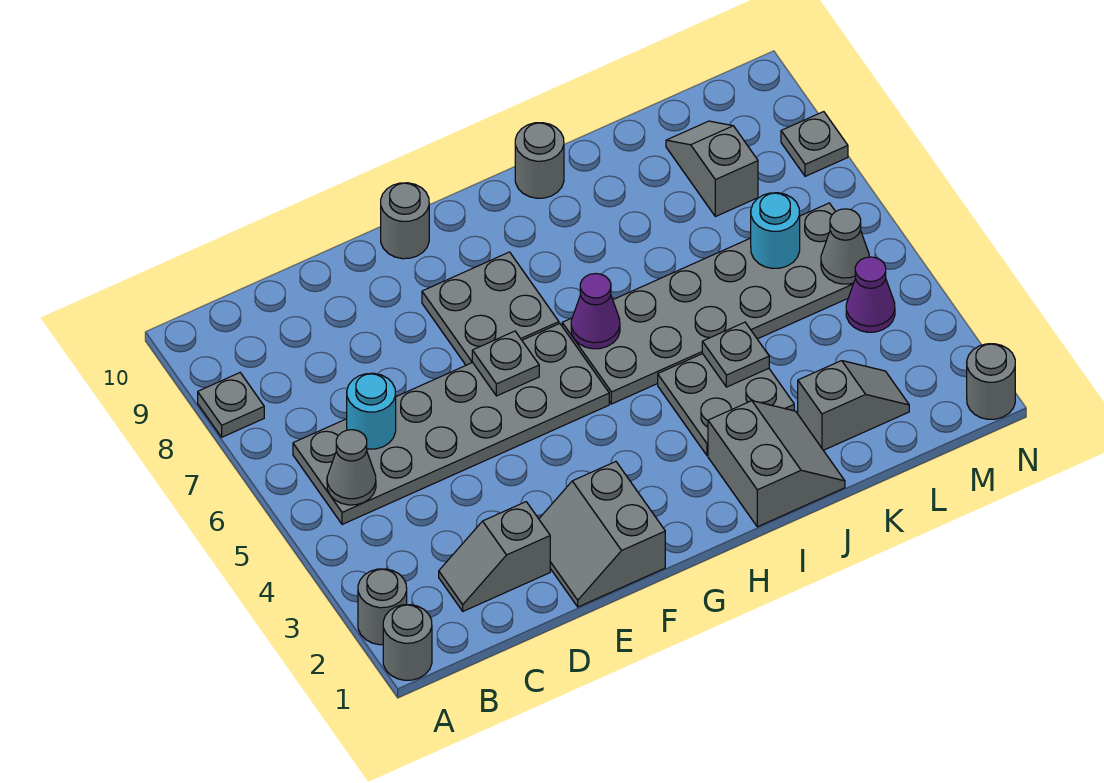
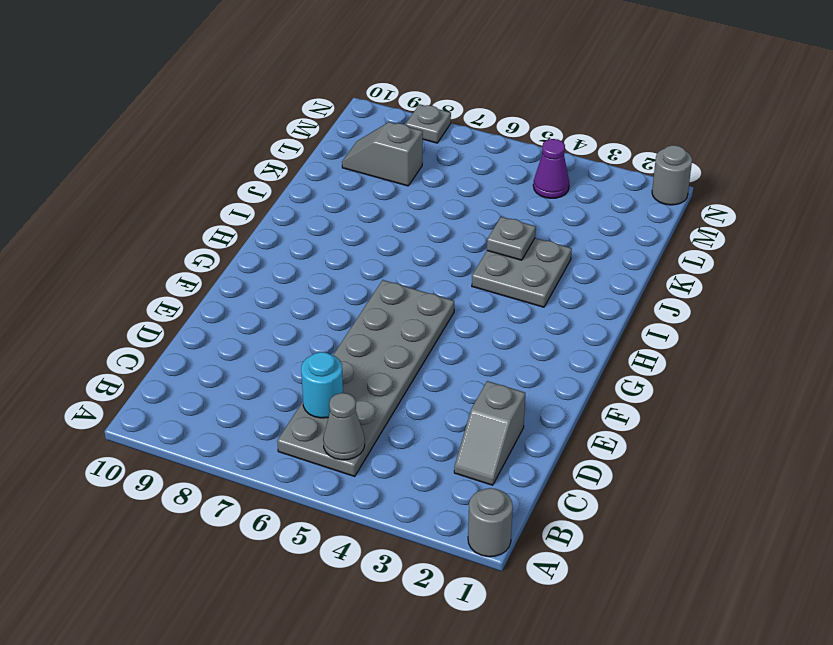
none -> grey 1x1 round brick [358,569,407,645]
none -> grey 1x1 plate [198,373,264,437]
none -> grey 2x2 slope [539,462,665,607]

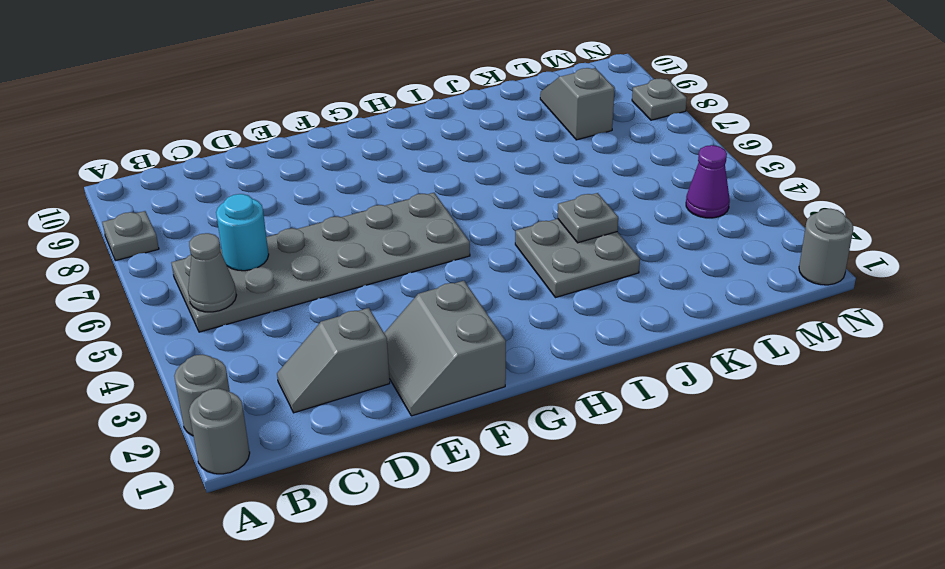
none -> grey 2x2 plate [422,252,559,365]
none -> grey 1x1 round brick [381,183,429,259]
none -> grey 2x6 plate [562,203,854,404]

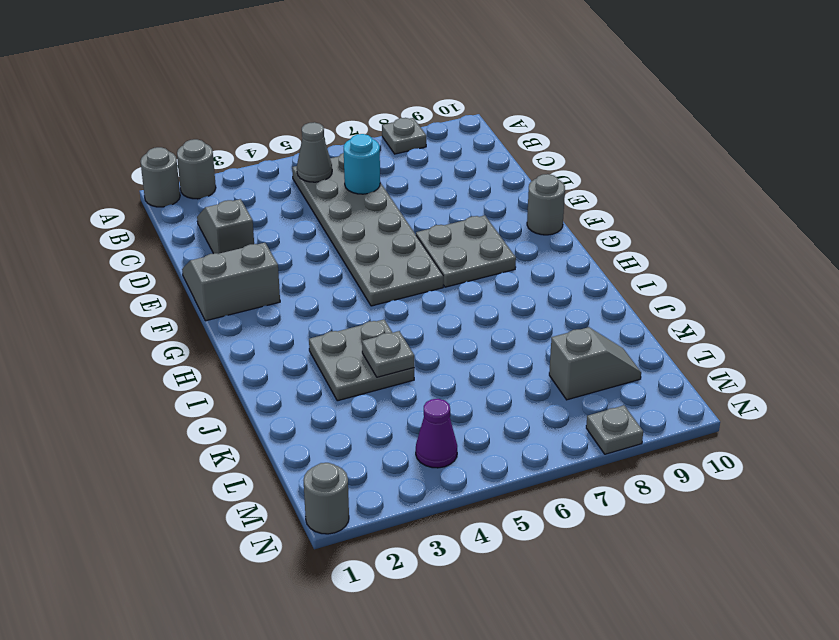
none -> grey 2x6 plate [562,203,854,404]
none -> grey 2x2 slope [708,401,845,527]
none -> grey 1x1 round brick [515,123,564,198]

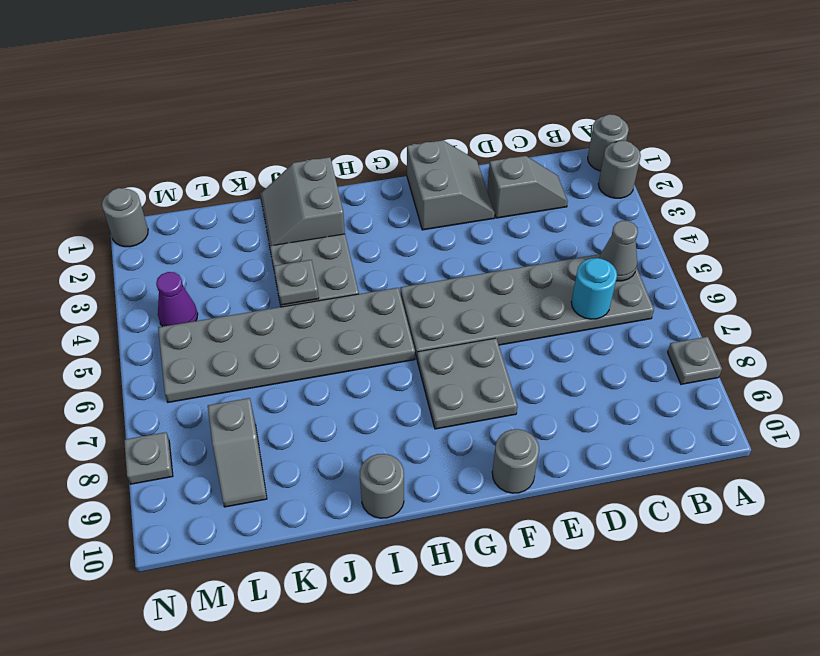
none -> grey 1x2 slope [798,361,909,450]
none -> grey 1x1 plate [472,331,539,396]
none -> purple 1x1 cone [571,274,620,349]

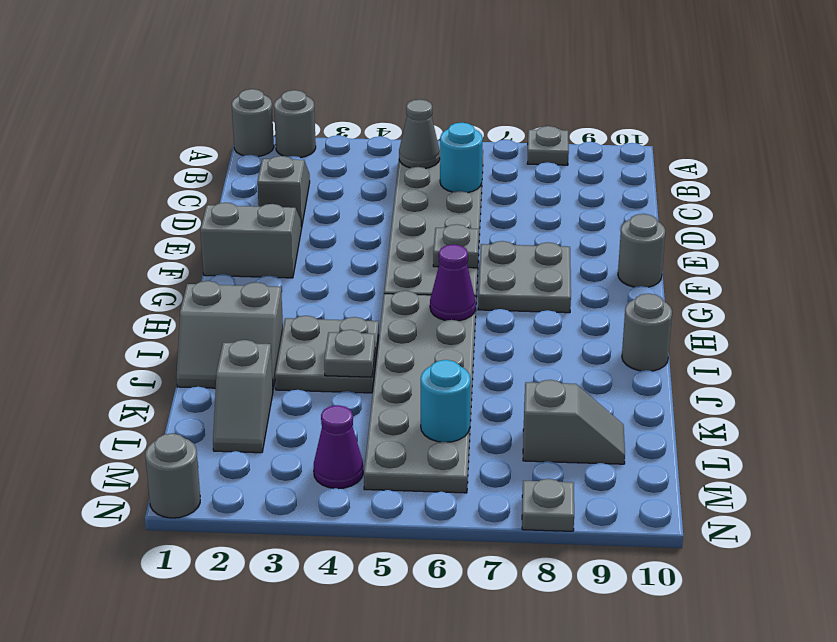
none -> grey 1x1 cone [821,209,869,284]

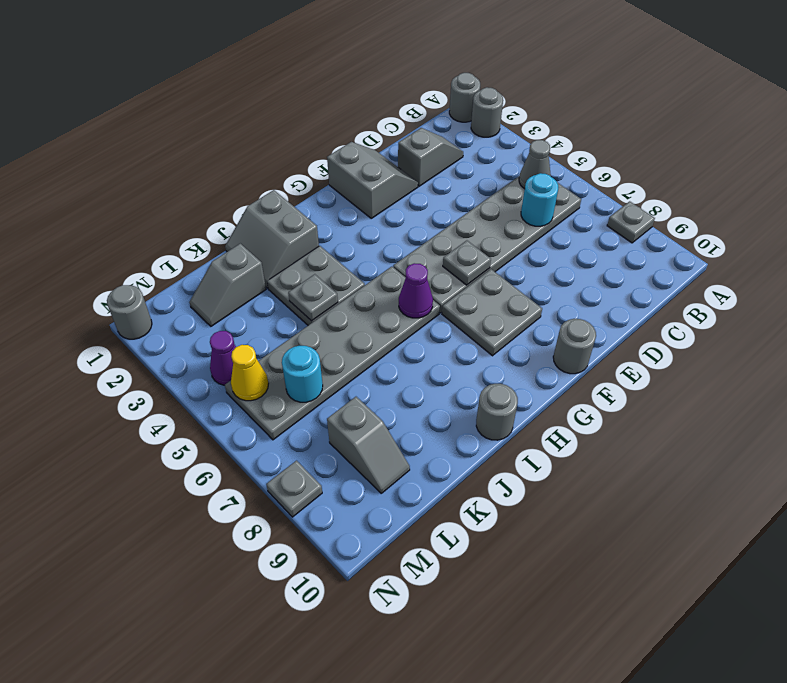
yellow 1x1 cone [231,345,269,401] -> grey 1x1 cone [821,209,869,284]

